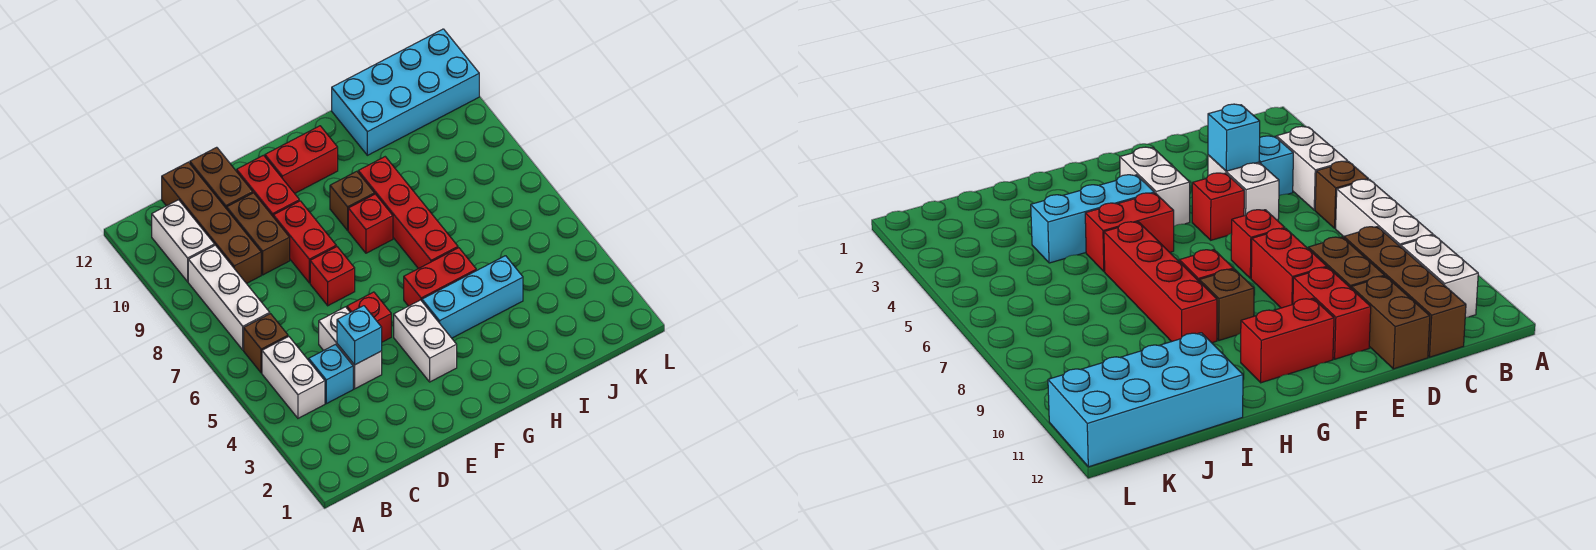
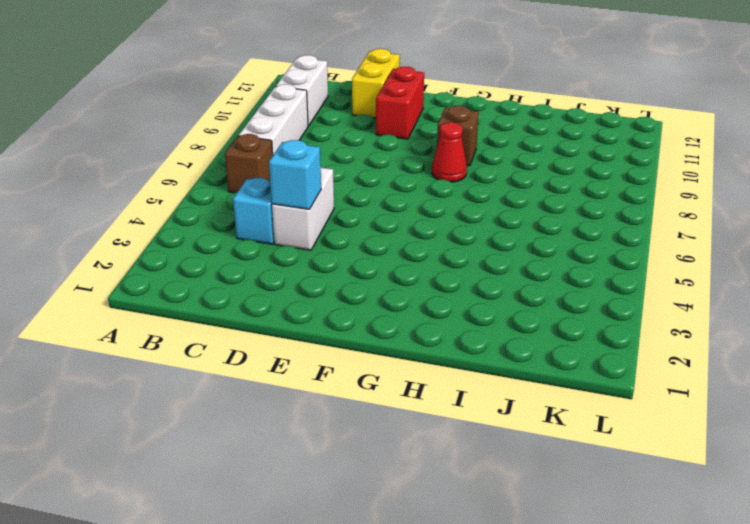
yellow 1x2 brick [352,49,400,118] -> brown 1x2 brick [190,147,253,209]
red 1x1 cone [432,122,467,182] -> red 1x1 brick [348,194,393,253]
none -> white 1x2 brick [262,337,325,418]
none -> brown 1x4 brick [162,162,261,284]
none -> brown 1x2 brick [227,193,290,275]

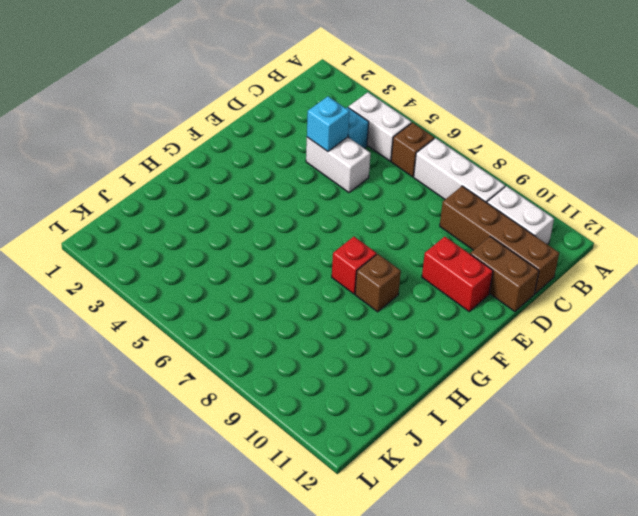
none -> brown 1x2 brick [227,193,290,275]
none -> red 1x1 brick [347,292,391,342]
none -> red 1x1 brick [310,247,355,306]

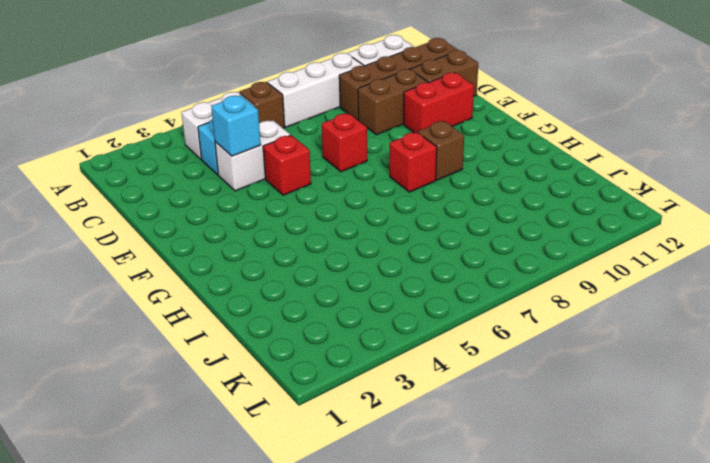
none -> red 1x2 brick [273,201,336,283]
none -> white 1x2 brick [394,300,457,382]
none -> red 1x2 brick [265,126,338,193]

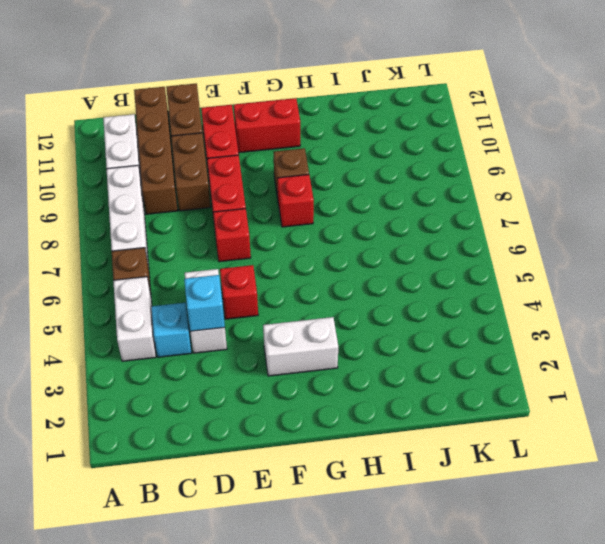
white 1x2 brick [263,317,338,376] -> white 1x2 brick turned to [394,300,457,382]
none -> cyan 1x3 brick [422,256,523,338]
none -> red 1x2 brick [404,248,476,306]
none -> red 1x4 brick [358,157,458,269]

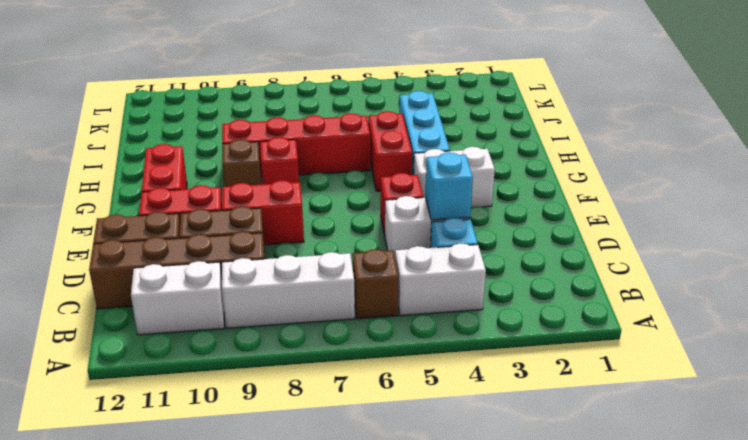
none -> red 1x1 brick [310,247,355,306]
none -> cyan 2x4 brick [332,29,479,155]

